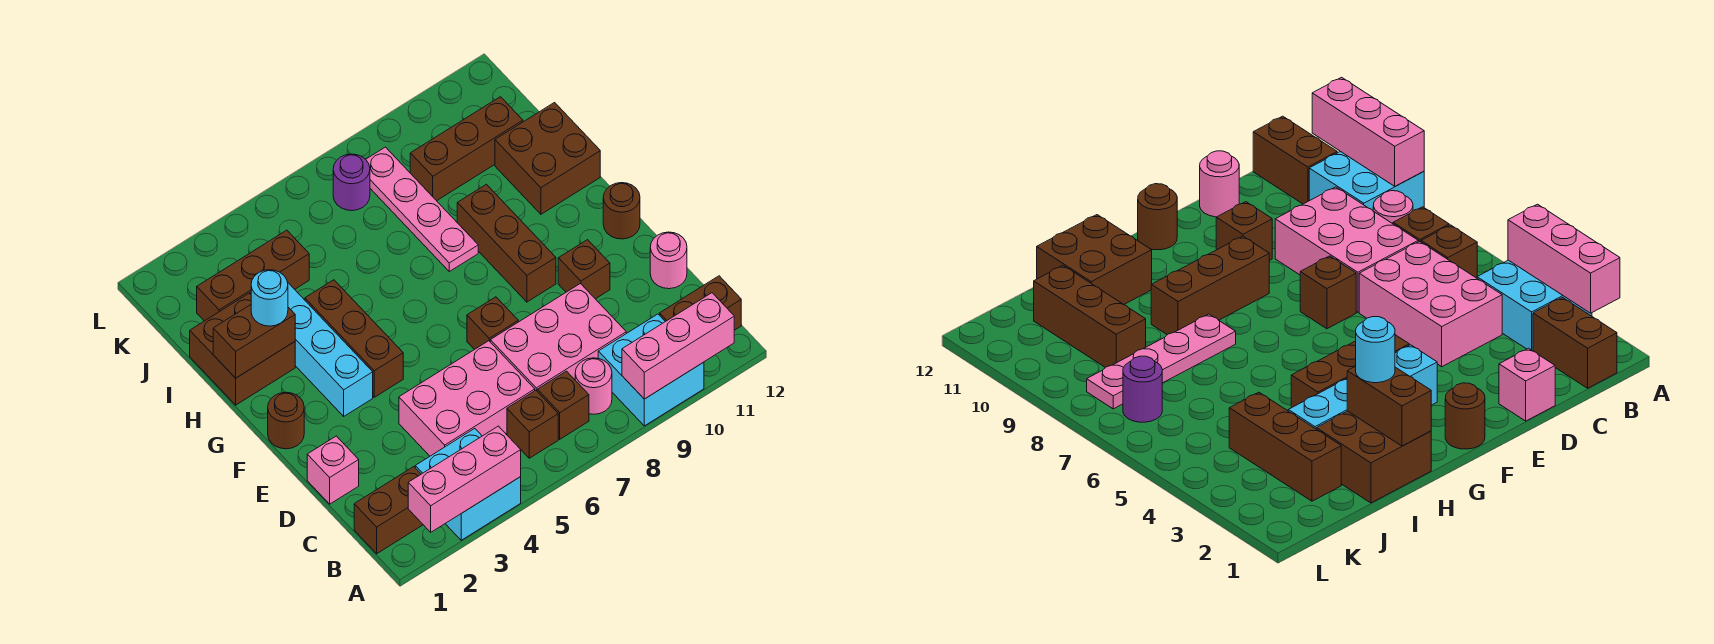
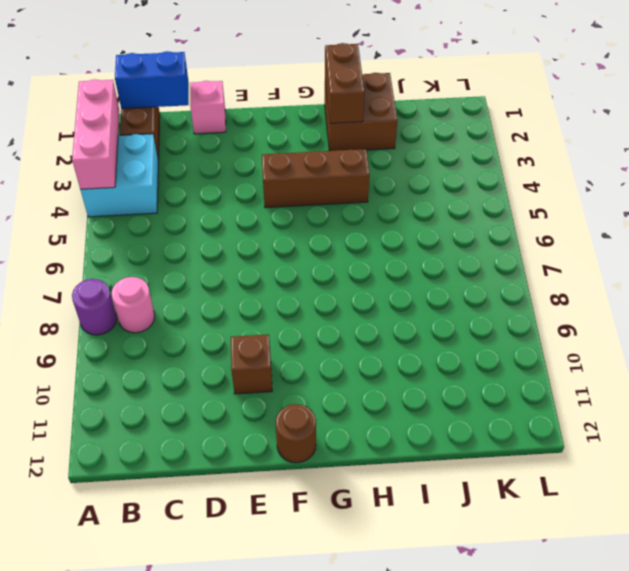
purple 1x1 round brick [72,279,117,335] -> purple 1x1 round brick moved to [333,154,370,211]
blue 1x2 brick [115,51,189,109] -> none
none -> cyan 2x2 brick [598,314,704,426]
none -> brown 1x1 brick [507,390,558,458]
none -> brown 1x1 brick [537,371,589,439]

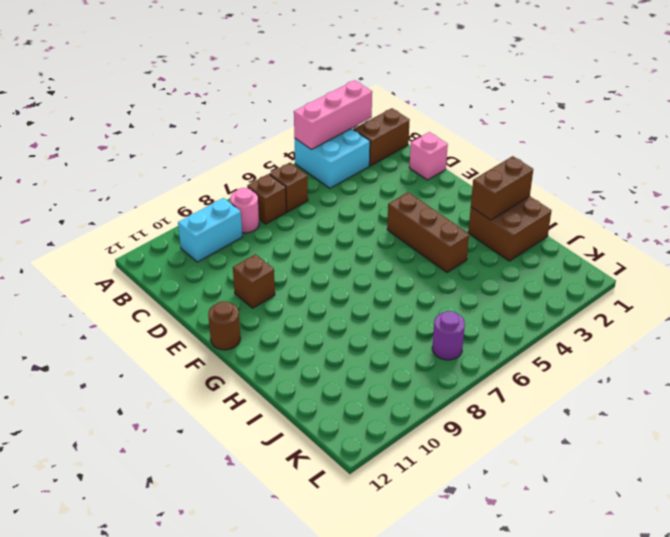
cyan 1x2 brick [178,198,242,262] -> cyan 2x2 brick [598,314,704,426]
none -> brown 1x2 brick [660,276,741,330]
none -> pink 2x3 brick [399,341,535,456]
none -> pink 2x3 brick [490,284,626,391]

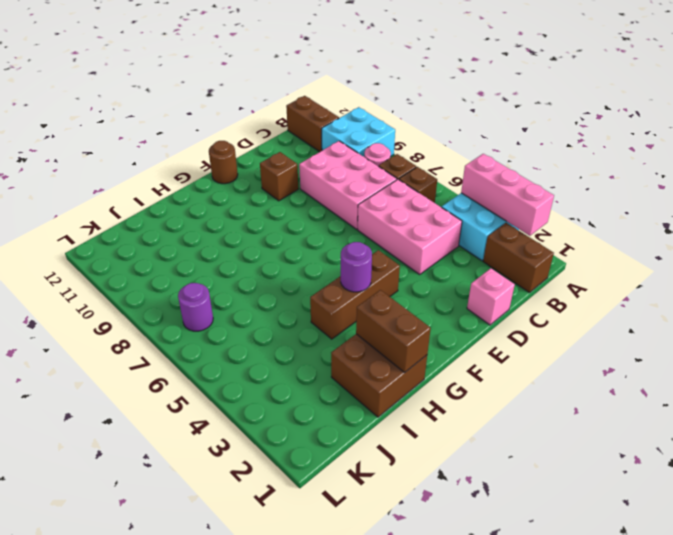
purple 1x1 round brick [341,242,372,292] -> none
none -> pink 1x1 round brick [650,232,687,289]
none -> brown 1x1 brick [467,297,518,350]
none -> brown 1x1 round brick [268,392,304,449]

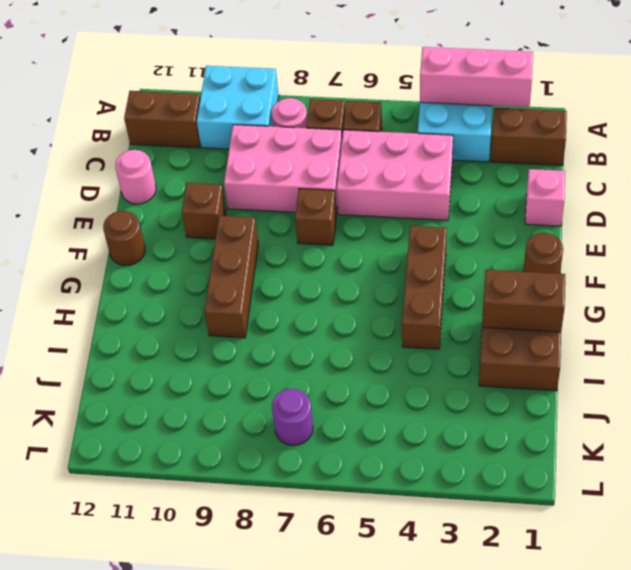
none -> cyan 1x4 brick [287,282,373,416]
none -> pink 1x4 plate [366,147,478,271]
none -> brown 2x2 brick [495,103,600,214]

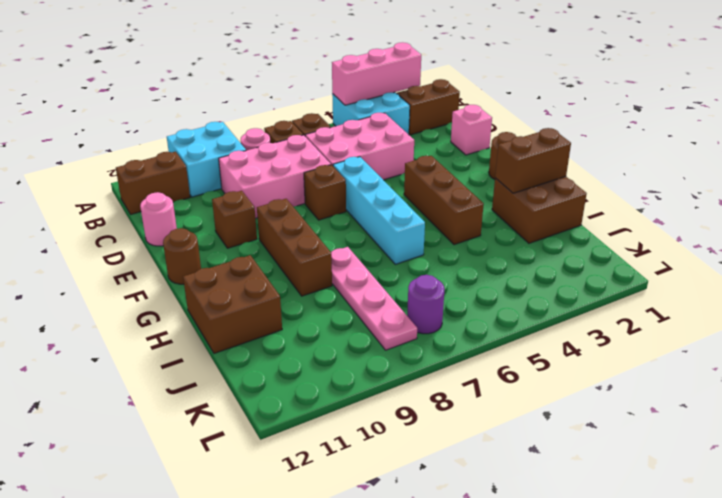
cyan 1x4 brick [333,157,425,264] -> cyan 1x4 brick moved to [287,282,373,416]
none -> brown 1x3 brick [197,230,309,321]
none -> brown 1x3 brick [410,97,523,201]
none -> pink 1x3 brick [622,293,734,399]

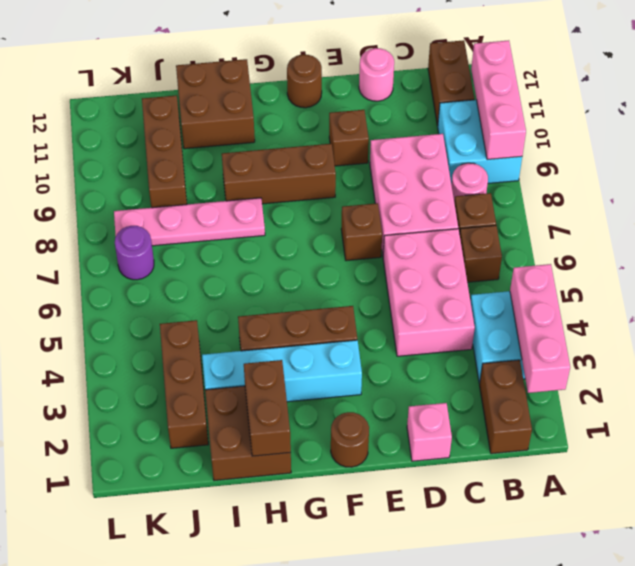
none -> cyan 1x1 round brick [251,270,288,326]

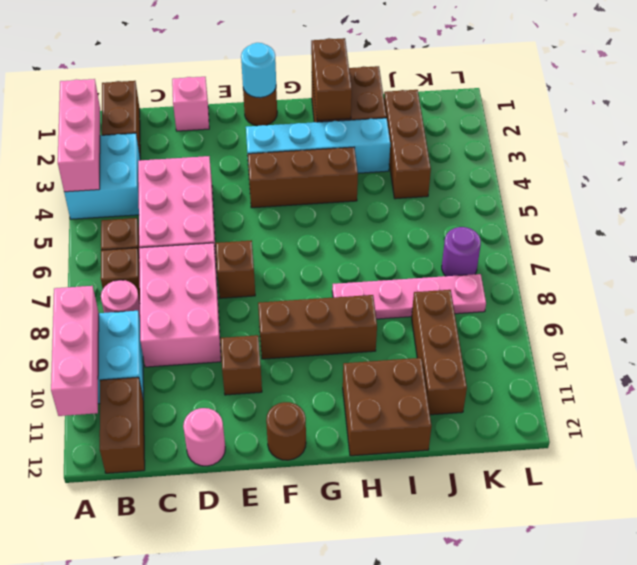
cyan 1x1 round brick [241,43,276,98] -> cyan 1x1 round brick moved to [251,270,288,326]

